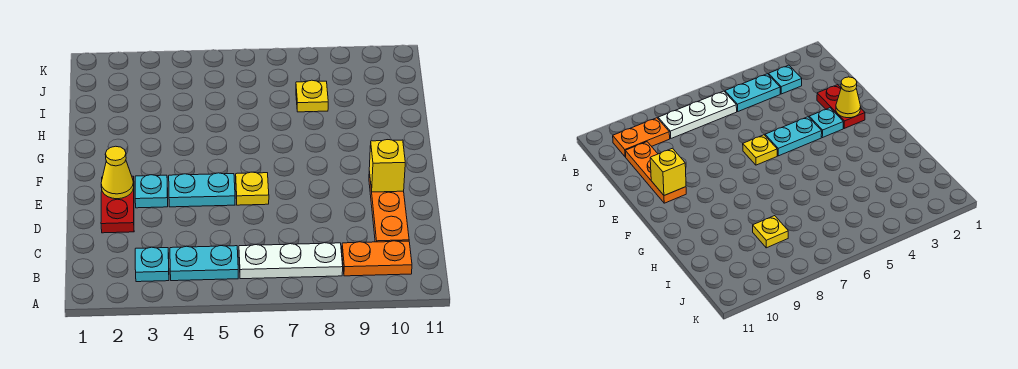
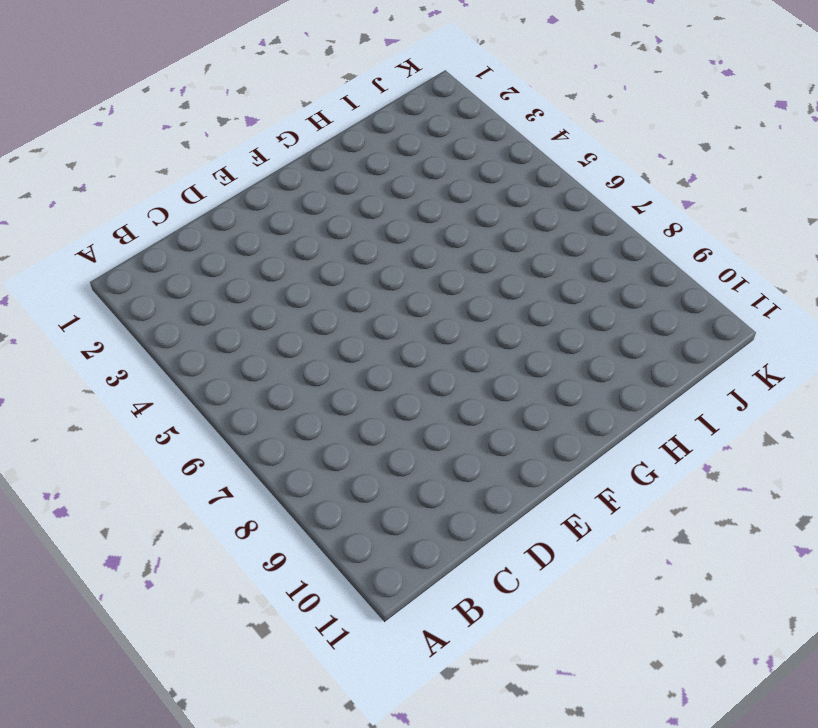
none -> cyan 1x1 plate [135,247,169,282]
none -> cyan 1x2 plate [170,246,238,281]
none -> white 1x3 plate [239,243,343,279]

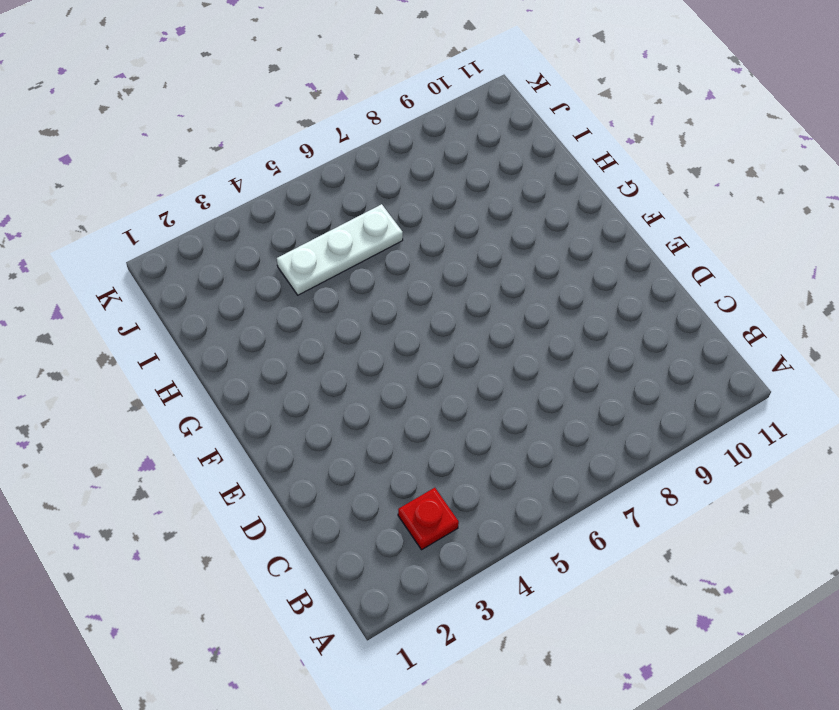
red 1x1 plate [398,488,459,550] -> cyan 1x1 plate [135,247,169,282]
white 1x3 plate [277,204,403,295] -> white 1x3 plate moved to [239,243,343,279]
none -> cyan 1x2 plate [170,246,238,281]
none -> orange 1x2 plate [342,241,412,276]
none -> orange 1x3 plate [369,172,409,242]

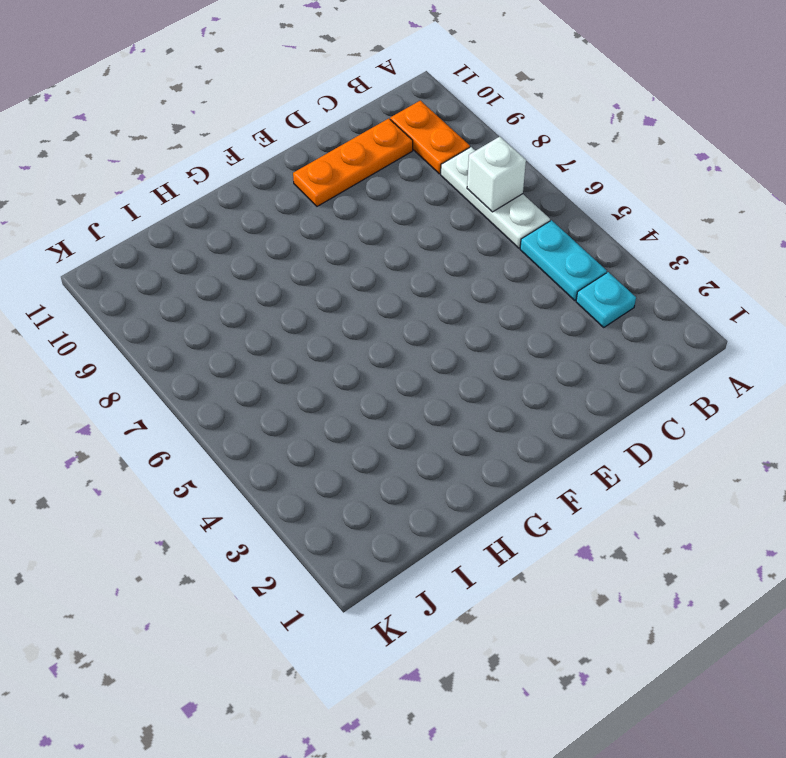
white 1x1 brick [467,136,526,212] -> none
none -> red 1x2 plate [101,176,134,233]
none -> cyan 1x1 plate [135,175,168,208]
none -> cyan 1x2 plate [169,173,235,207]

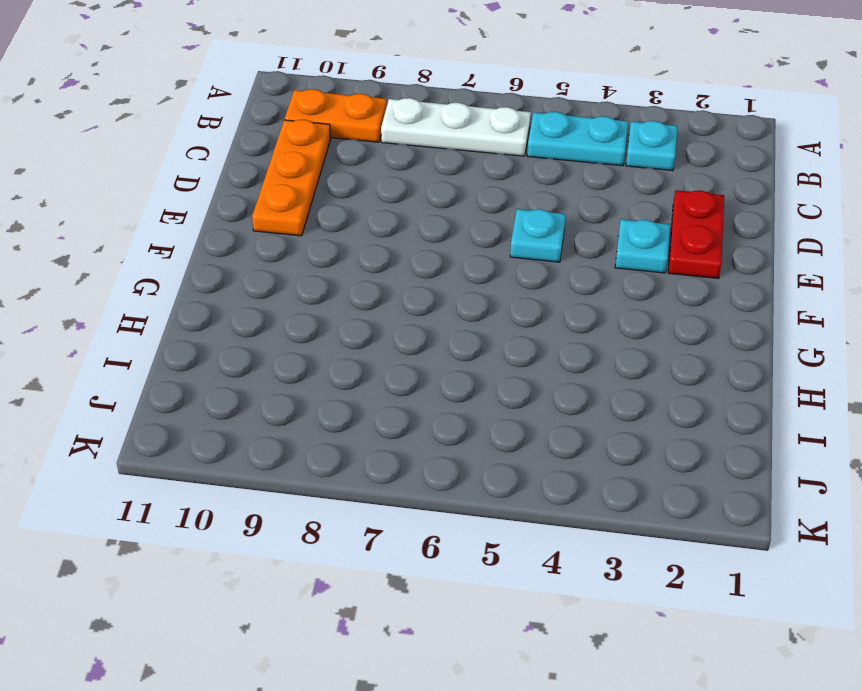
cyan 1x1 plate [510,209,566,262] -> cyan 1x2 plate [169,173,235,207]
none -> yellow 1x1 plate [236,172,269,205]
none -> yellow 1x1 plate [296,80,328,112]
none -> yellow 1x1 cone [101,146,134,199]

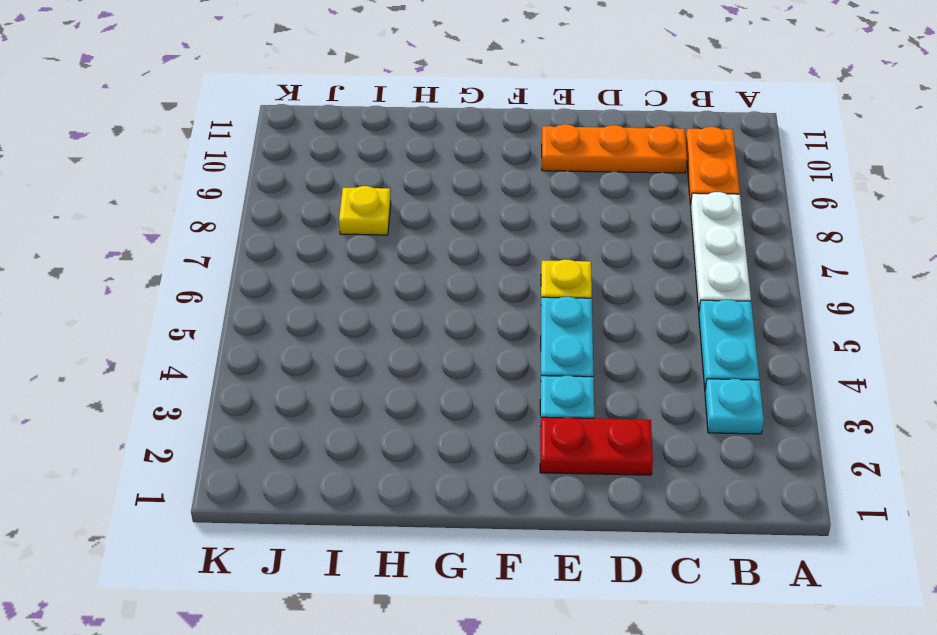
none -> yellow 1x1 cone [101,146,134,199]
none -> yellow 1x1 brick [369,140,405,192]

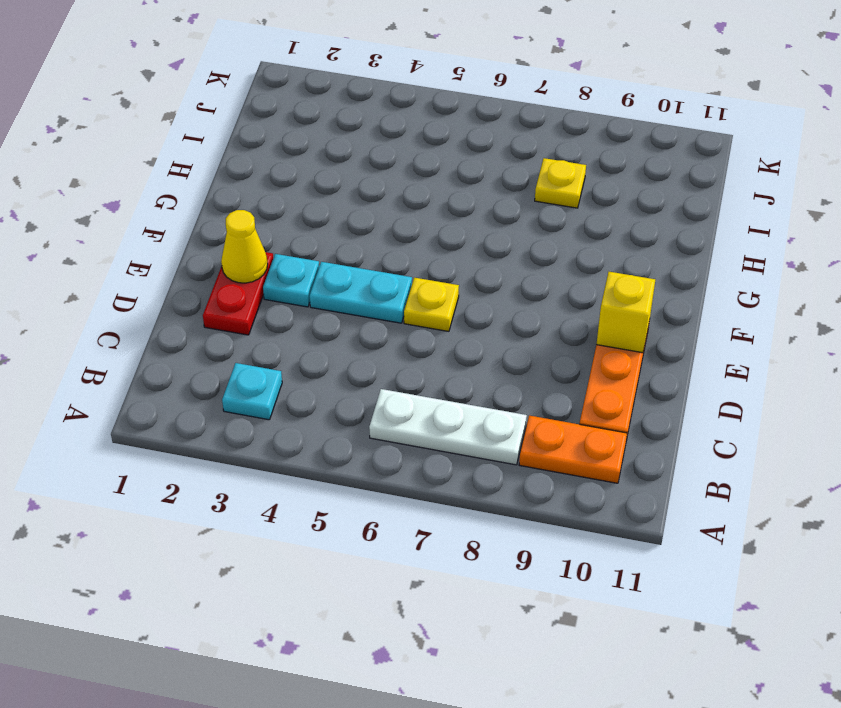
none -> cyan 1x2 plate [170,246,238,281]

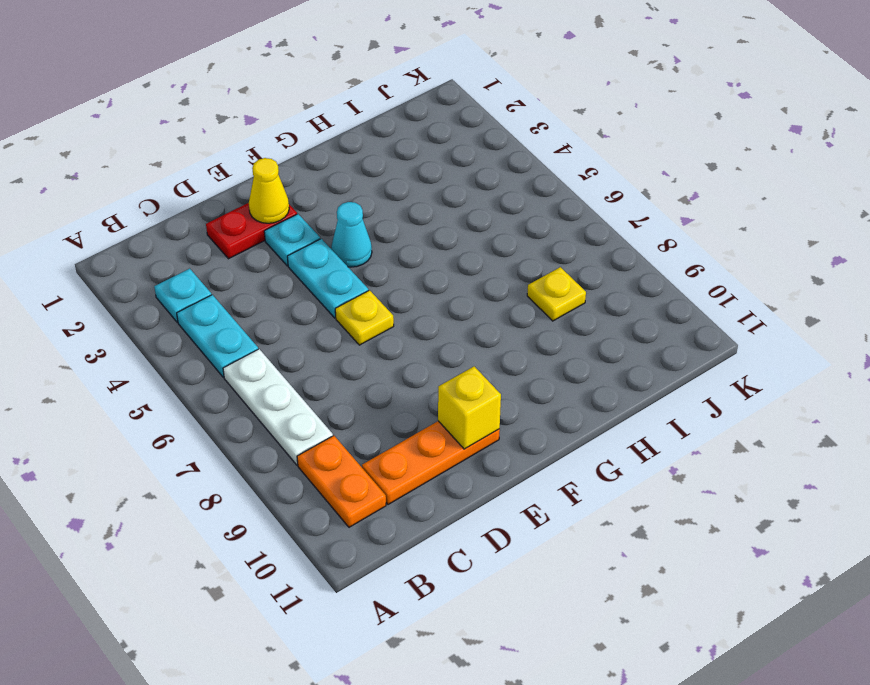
cyan 1x1 cone [331,202,372,267] -> none

